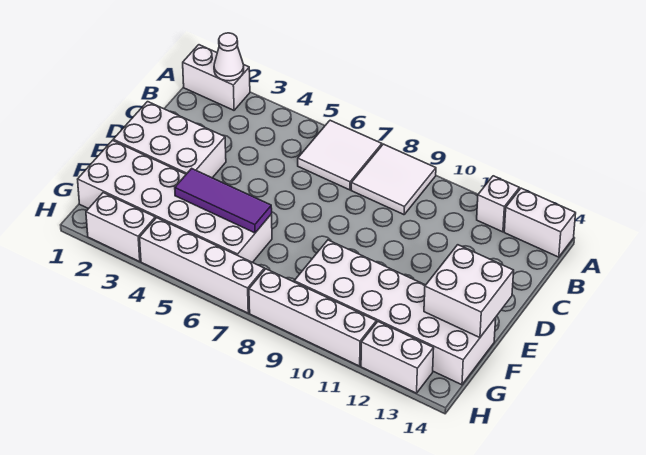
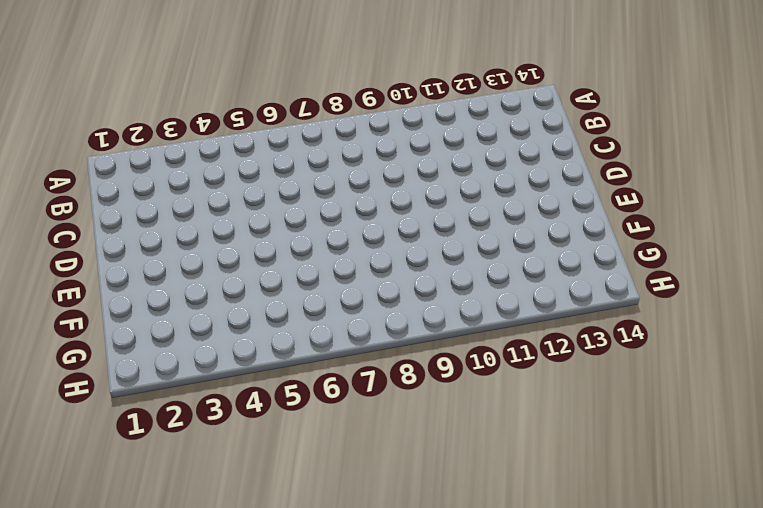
none -> white 1x2 brick [183,45,250,110]
none -> white 2x2 tile [298,120,382,190]
none -> white 2x2 tile [351,144,436,215]

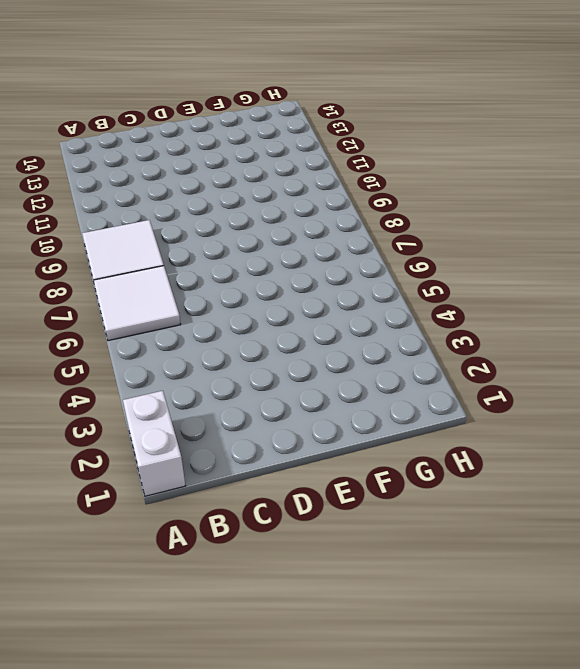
none -> white 1x1 brick [477,176,519,232]
none -> white 1x2 brick [504,188,576,257]
none -> white 2x3 brick [113,102,226,178]

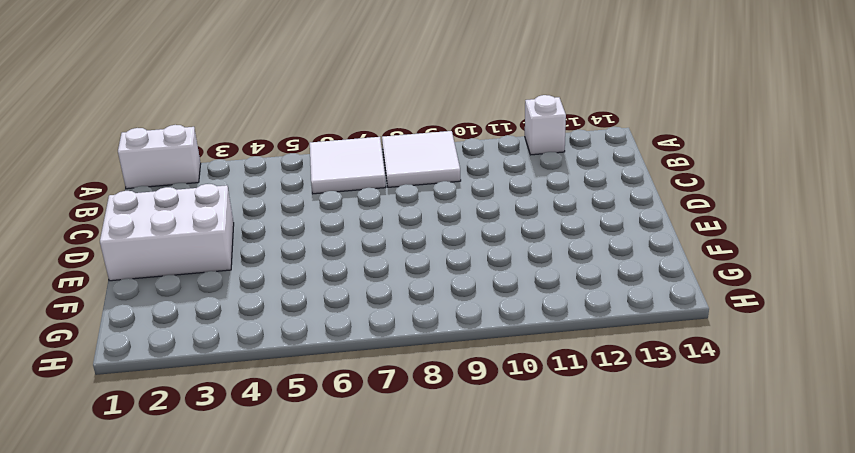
none -> white 1x2 brick [504,188,576,257]
none -> white 2x6 brick [78,140,272,262]
none -> white 2x6 brick [294,240,496,385]

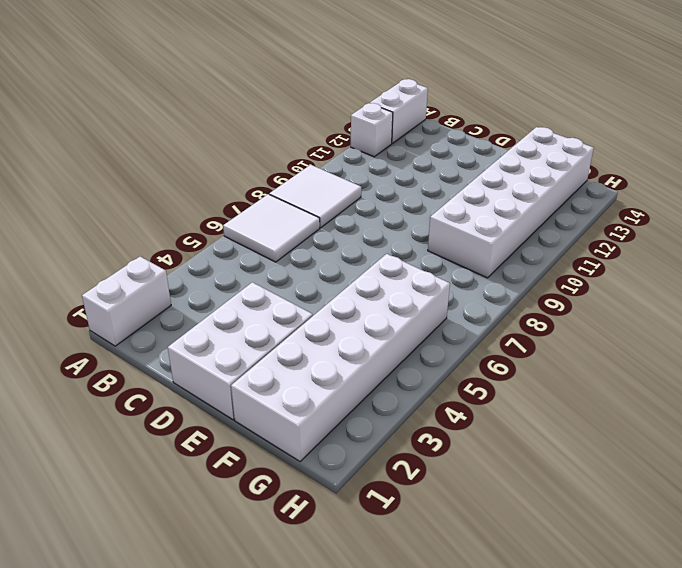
none -> white 1x2 brick [86,193,155,261]
none -> white 1x4 brick [140,218,264,313]
none -> white 1x4 brick [249,269,376,366]

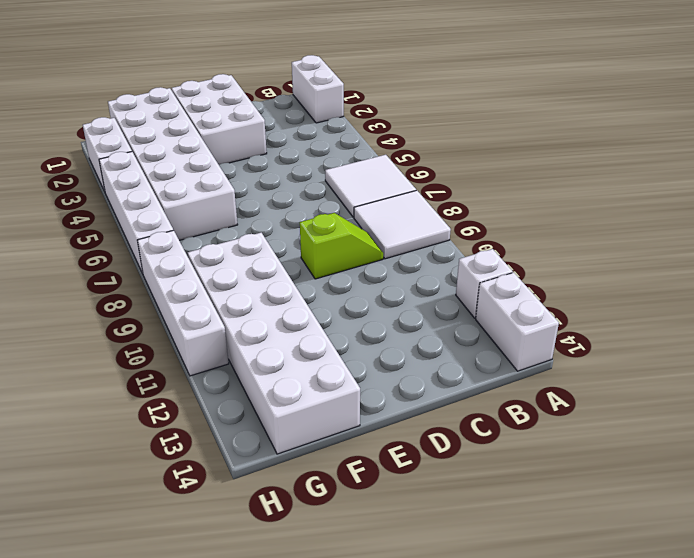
lime 1x2 slope [300,213,383,279] -> none
none -> white 1x2 brick [361,322,434,393]
none -> white 1x1 cone [214,33,244,81]
none -> white 2x2 brick [424,245,514,338]

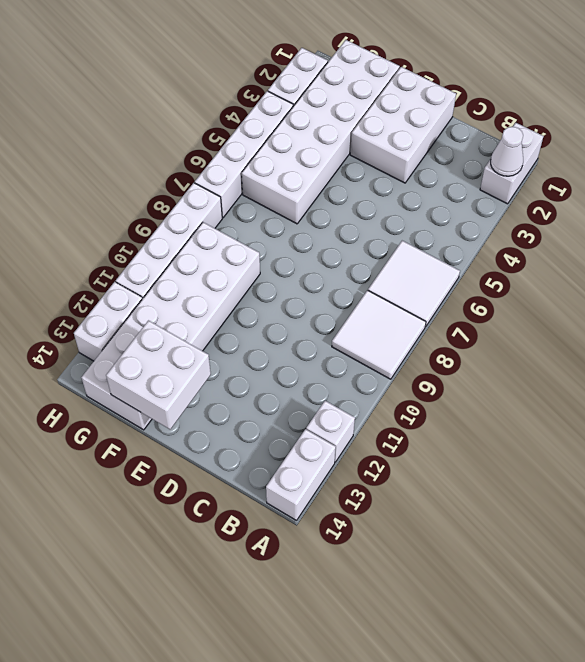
none -> purple 1x3 tile [175,168,272,233]

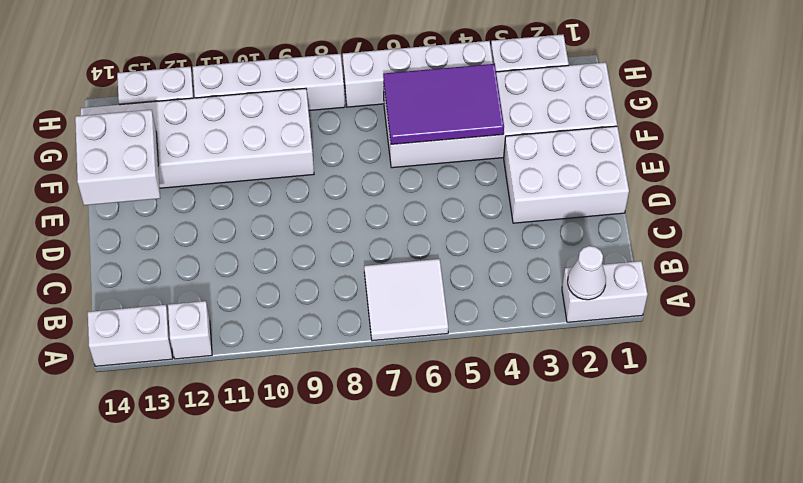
purple 2x3 tile [383,64,504,144] -> purple 1x3 tile [175,168,272,233]
none -> white 2x2 tile [351,144,436,215]

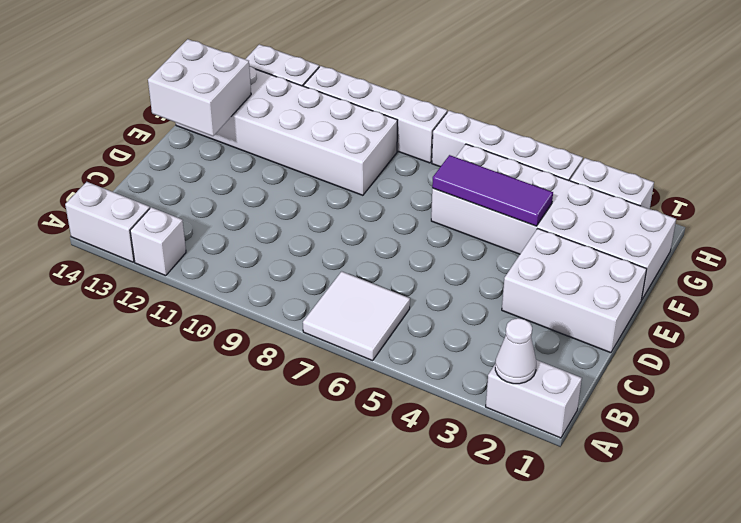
none -> white 2x2 tile [351,144,436,215]

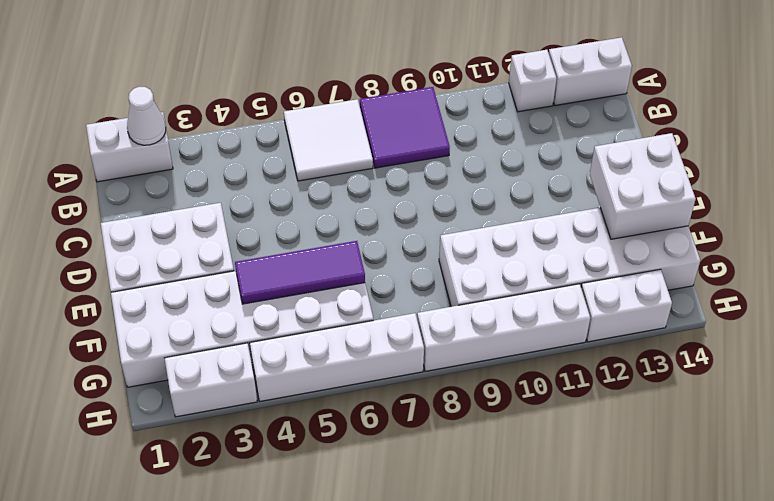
purple 2x2 tile [360,87,450,168] -> white 2x2 tile [351,144,436,215]

